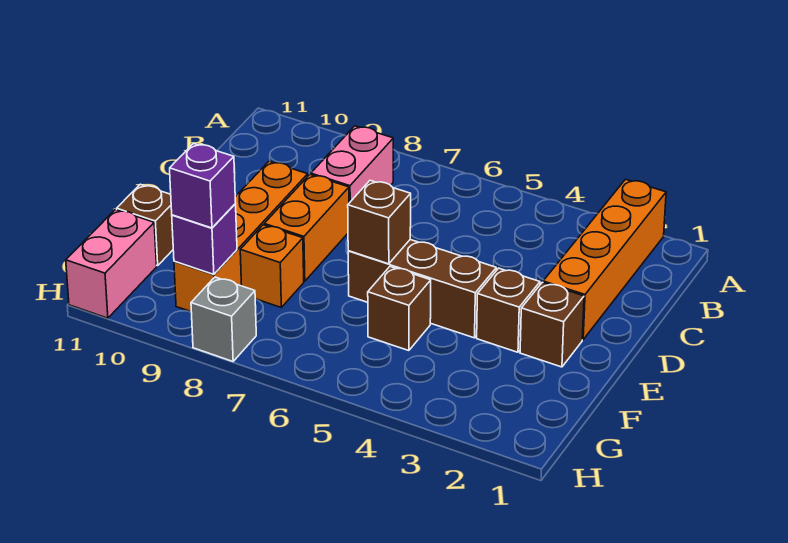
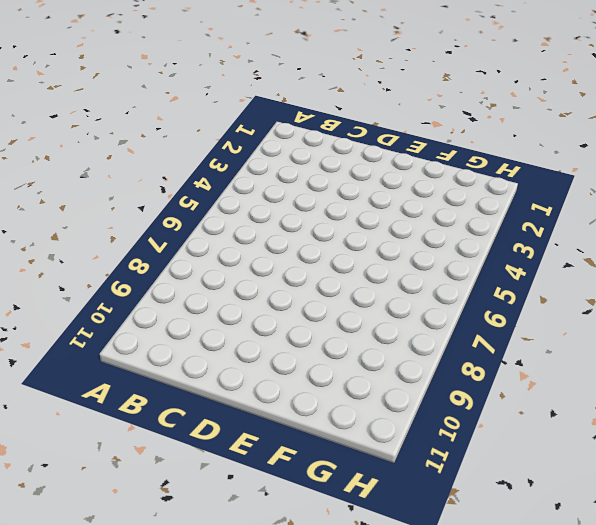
none -> orange 1x4 brick [543,179,666,340]
none -> pink 1x2 brick [311,126,393,203]
none -> orange 1x2 brick [264,175,349,281]

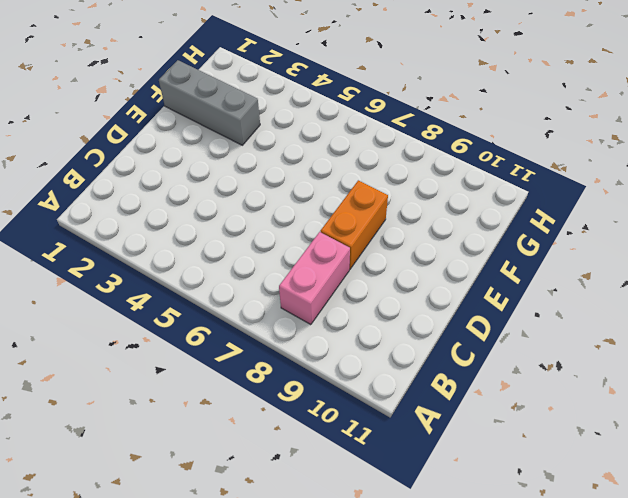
grey 1x3 brick [159,60,260,145] -> none
none -> orange 1x4 brick [543,179,666,340]
none -> orange 1x4 brick [174,161,308,312]
none -> brown 1x1 brick [520,282,584,367]

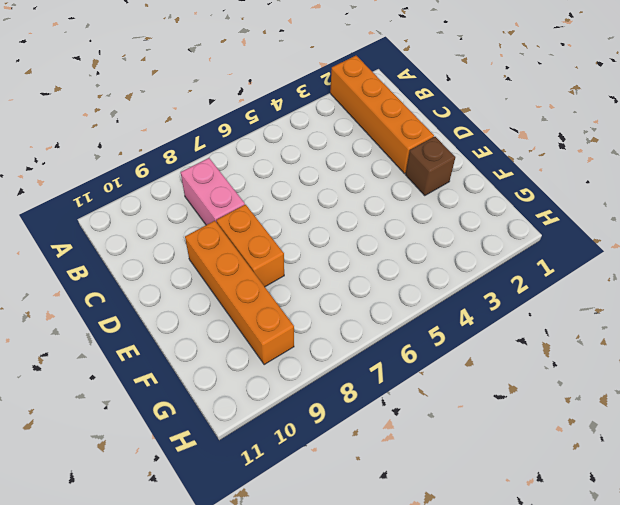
none -> brown 1x1 brick [477,268,540,352]
none -> brown 1x3 brick [348,240,496,338]
none -> brown 1x1 brick [368,267,431,351]

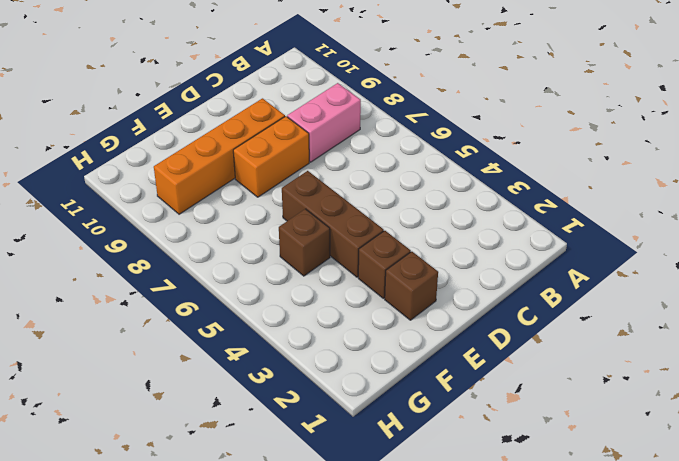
none -> orange 1x4 brick [543,179,666,340]
none -> orange 1x1 brick [240,225,304,307]
none -> brown 1x1 brick [117,184,173,266]

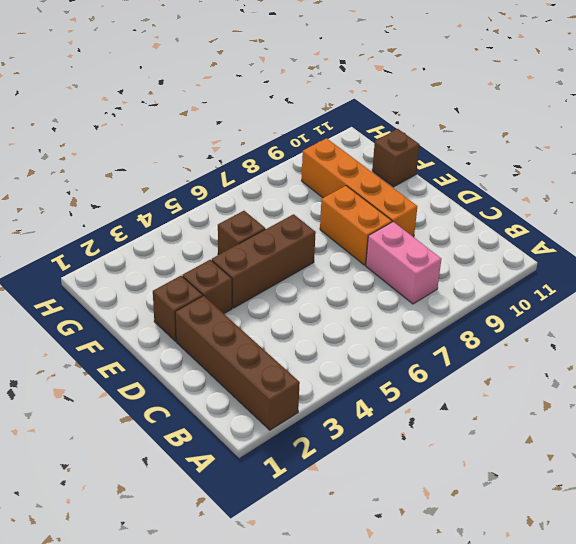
brown 1x4 brick [175,296,300,430] -> orange 1x4 brick [543,179,666,340]
none -> orange 1x1 brick [240,225,304,307]
none -> pink 1x2 brick [66,210,157,318]
none -> grey 1x1 brick [191,277,256,361]

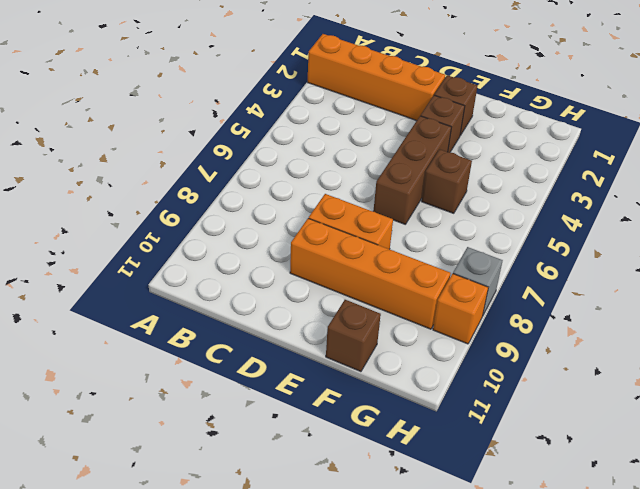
orange 1x1 brick [433,274,488,344] -> orange 1x1 brick moved to [240,225,304,307]
none -> pink 1x2 brick [311,126,393,203]
none -> pink 1x2 brick [66,210,157,318]
none -> brown 1x1 brick [348,180,411,264]

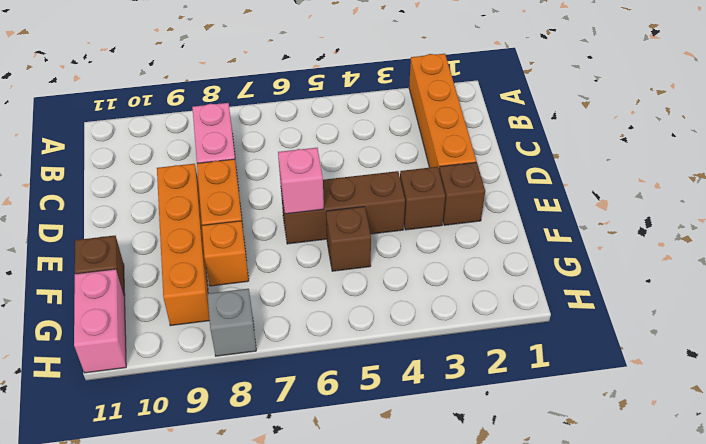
pink 1x1 brick [278,148,324,214] -> brown 1x1 brick [348,180,411,264]
none -> purple 1x1 brick [172,204,237,274]
none -> purple 1x1 brick [170,144,236,228]

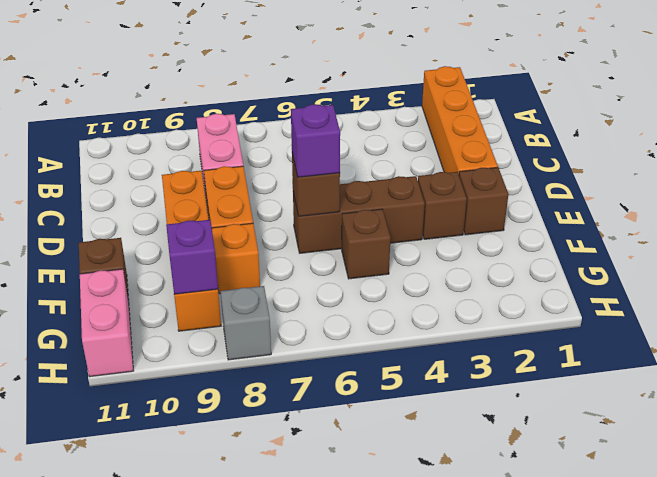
purple 1x1 brick [291,104,340,177] -> purple 1x1 brick moved to [170,144,236,228]

